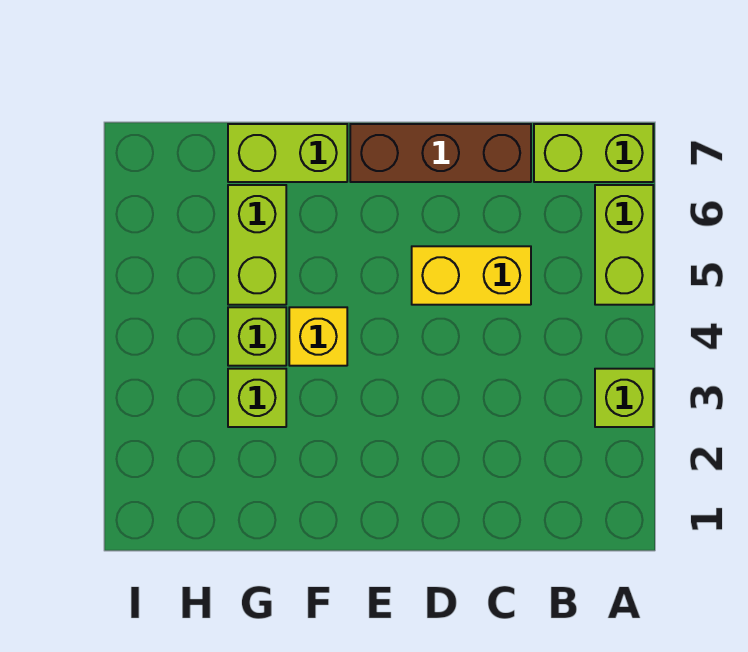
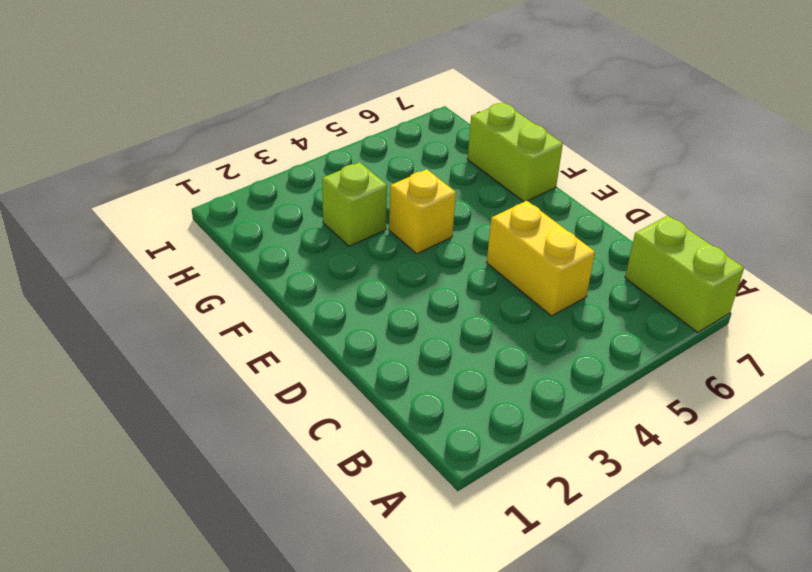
none -> lime 1x1 brick [595,369,653,427]
none -> lime 1x2 brick [595,185,653,305]

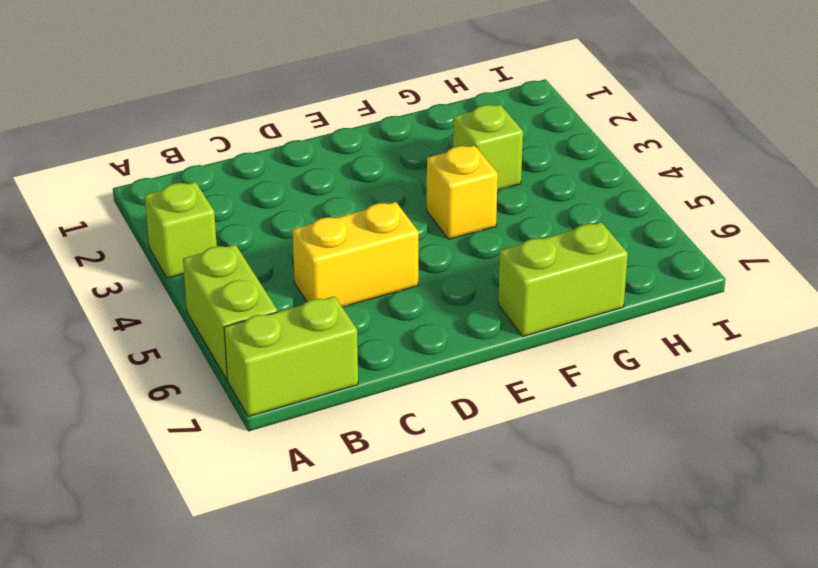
none -> brown 1x3 brick [350,124,531,182]
none -> lime 1x1 brick [228,307,286,366]

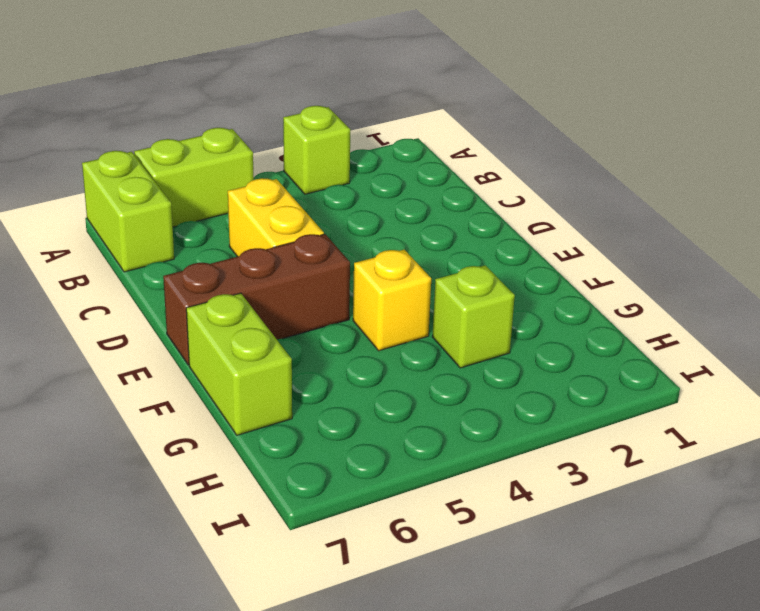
brown 1x3 brick [163,234,350,365] -> brown 1x3 brick turned to [350,124,531,182]
none -> lime 1x1 brick [228,307,286,366]
none -> lime 1x2 brick [228,185,286,305]

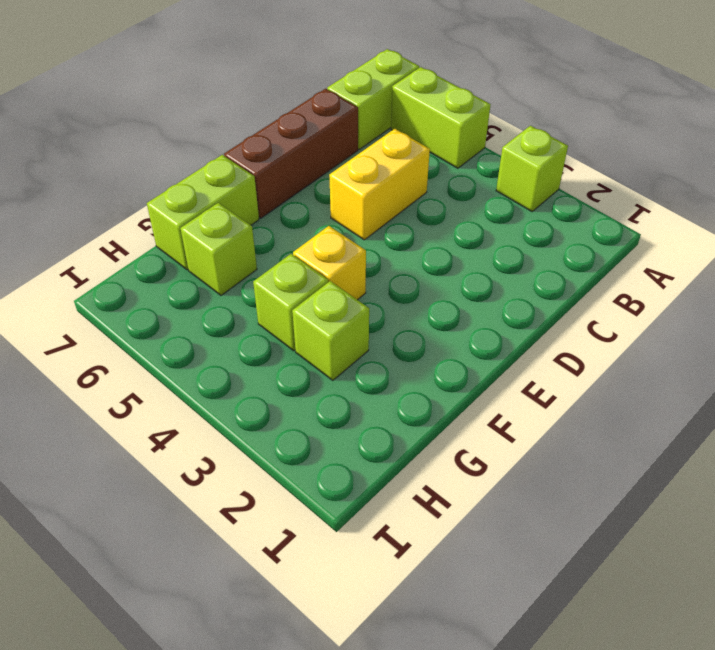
lime 1x1 brick [181,203,257,295] -> lime 1x2 brick [228,185,286,305]

